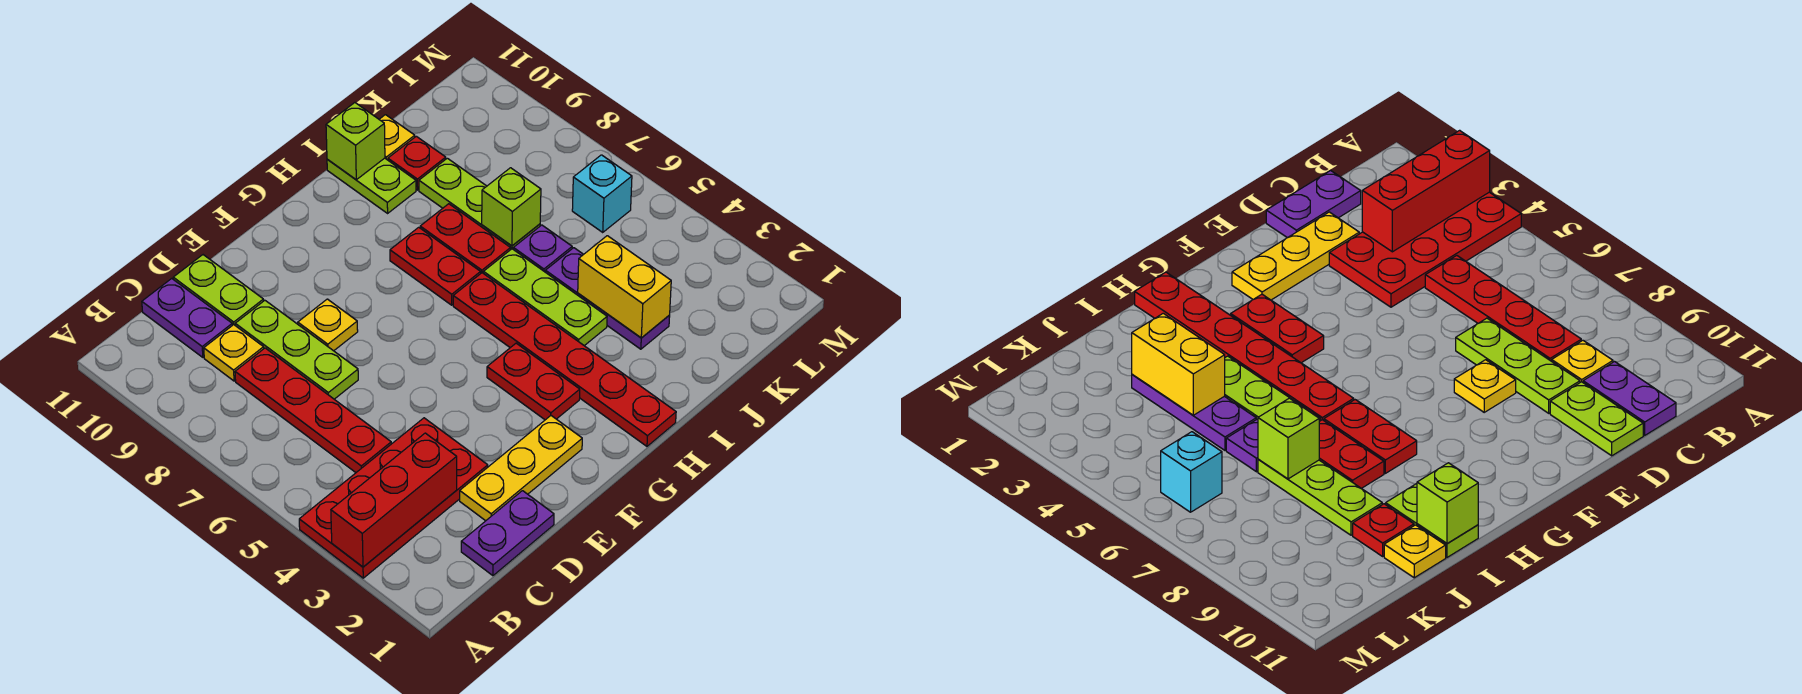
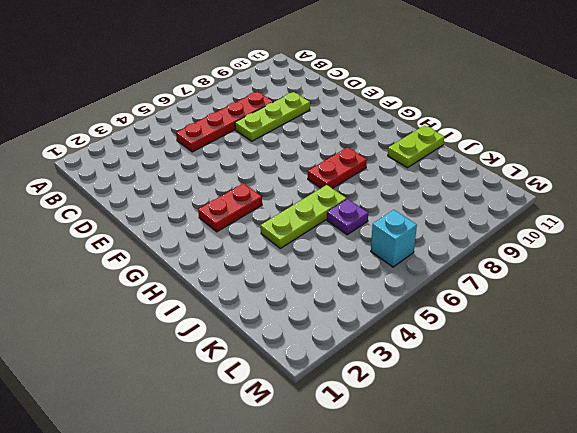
none -> red 2x4 plate [299,418,488,578]
none -> purple 1x2 plate [461,491,554,576]
none -> yellow 1x1 plate [204,325,264,381]

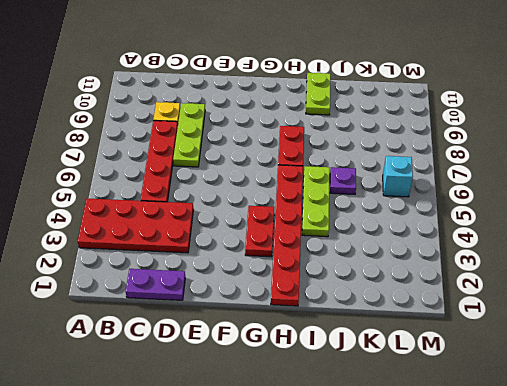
none -> purple 1x2 plate [142,279,232,357]
none -> yellow 1x3 plate [460,416,582,521]
none -> lime 1x2 plate [173,255,264,325]

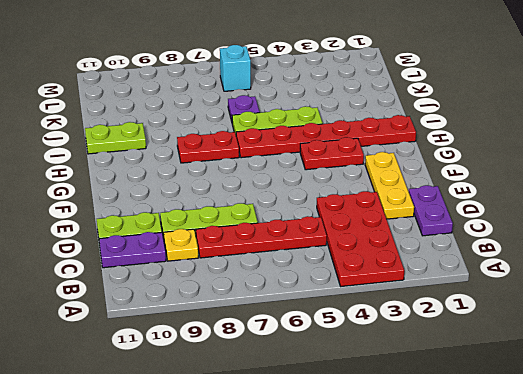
none -> yellow 1x1 plate [298,299,358,351]
none -> red 1x2 plate [420,204,511,273]
none -> purple 1x3 plate [545,248,670,349]

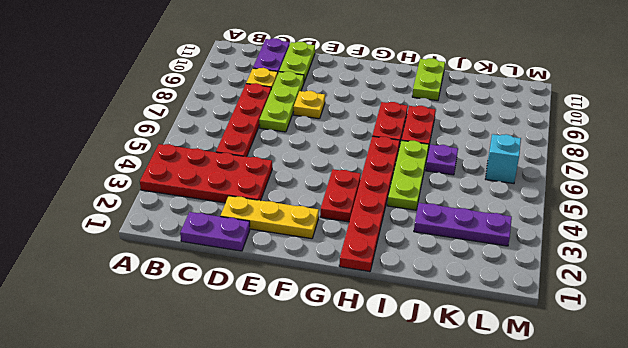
purple 1x3 plate [414,203,512,246] -> purple 1x3 plate turned to [545,248,670,349]
none -> lime 1x3 plate [419,158,540,250]
none -> red 1x1 plate [388,136,446,190]
none -> yellow 1x1 plate [379,115,415,160]

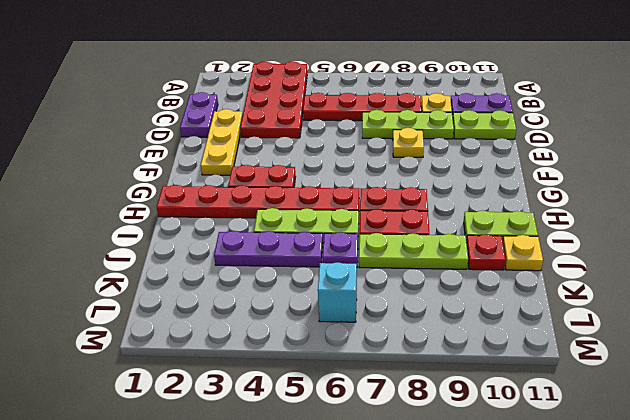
none -> red 1x3 brick [331,433,457,567]
none -> lime 1x1 brick [326,103,385,180]
none -> yellow 1x2 brick [578,236,671,338]

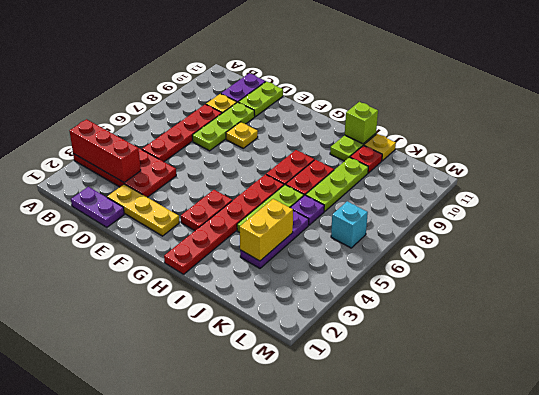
none -> lime 1x1 brick [482,168,541,246]

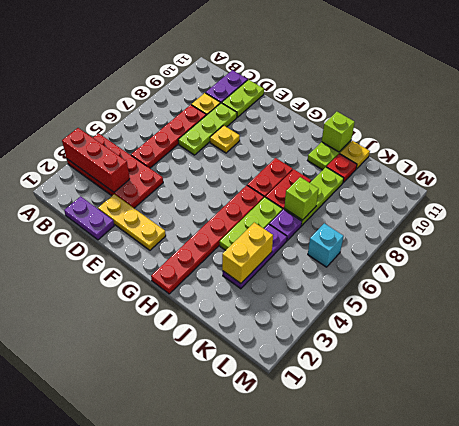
none -> red 1x2 plate [487,343,580,420]

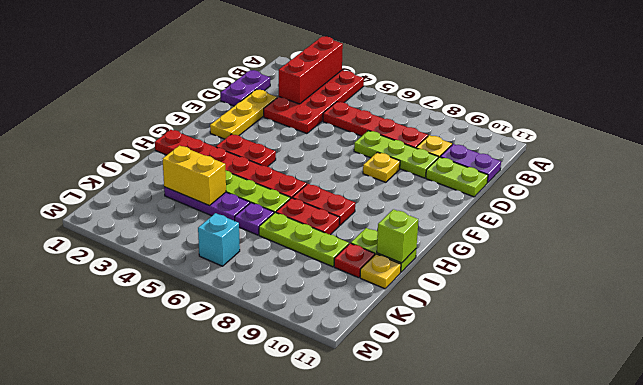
none -> lime 1x1 brick [482,168,541,246]

